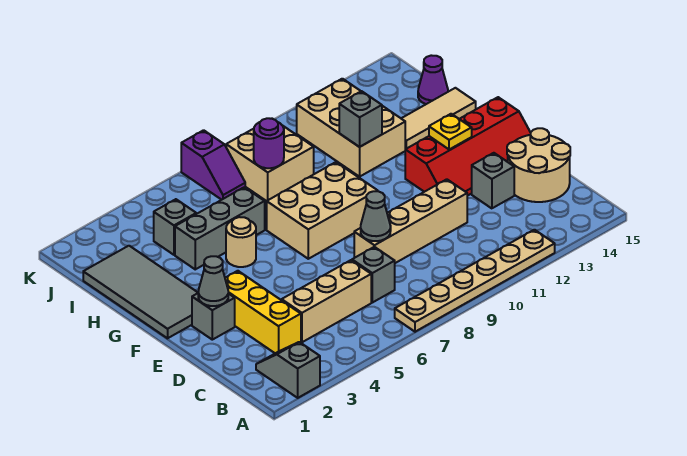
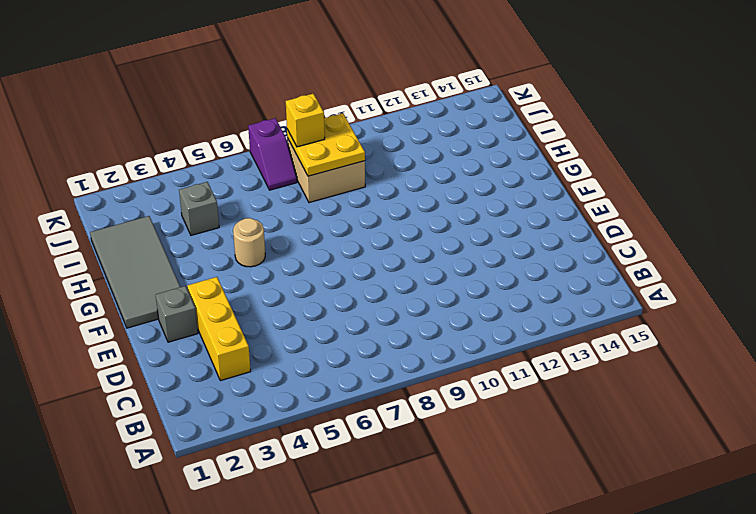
yellow 2x2 plate [287,113,365,176] -> purple 1x1 round brick [254,118,284,168]
yellow 1x1 brick [286,94,325,147] -> none
none -> grey 1x2 slope [256,342,320,398]
none -> tan 1x6 plate [395,230,555,332]
none -> tan 1x3 brick [282,260,371,342]

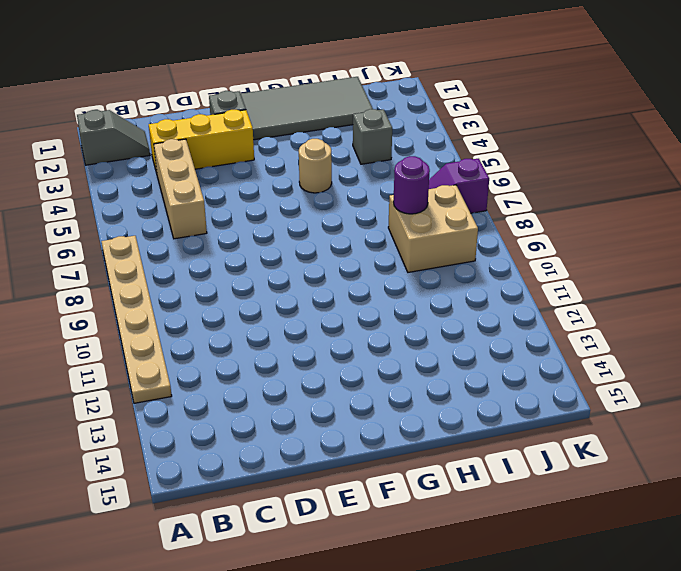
none -> grey 1x1 brick [352,247,395,303]
none -> tan 2x2 round brick [507,128,570,202]
none -> tan 1x4 brick [354,179,467,263]

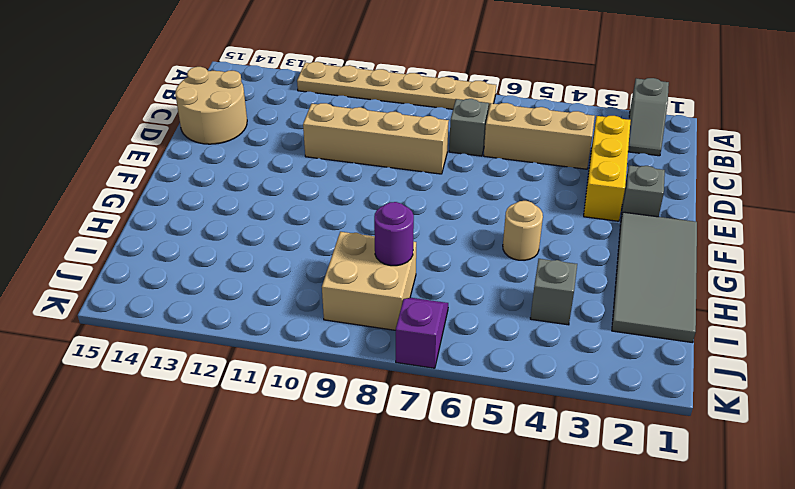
none -> grey 1x1 brick [472,153,514,208]
none -> red 2x4 slope [405,97,531,196]
none -> tan 2x3 brick [267,162,377,259]

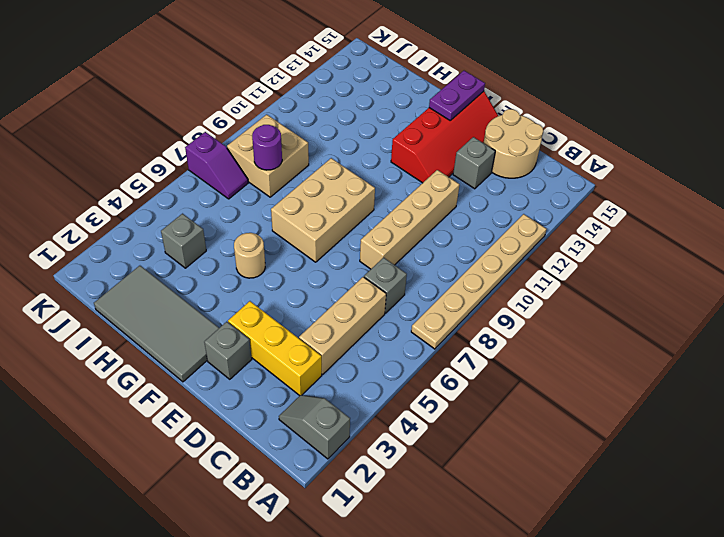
purple 1x2 plate [429,71,485,120] -> none
none -> grey 1x3 brick [175,187,265,269]
none -> tan 2x3 brick [297,79,405,177]
none -> tan 1x3 tile [401,88,476,149]

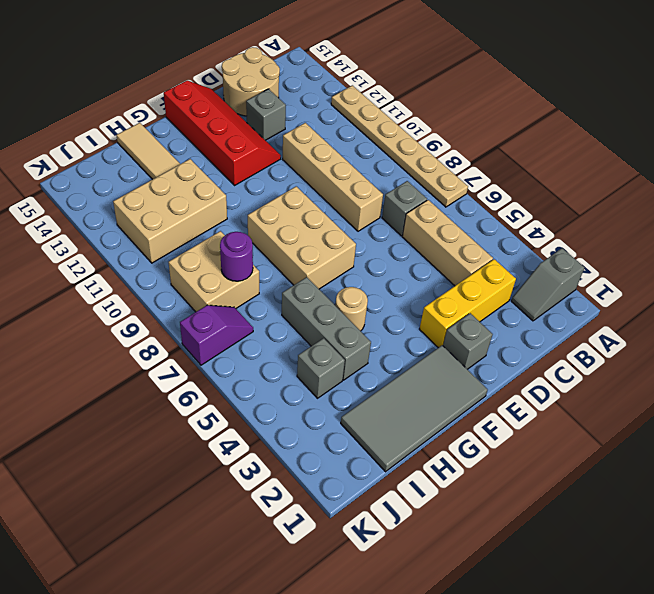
none -> purple 1x1 cone [418,55,448,104]
none -> grey 1x1 cone [361,191,391,241]
none -> grey 1x1 cone [198,256,228,306]

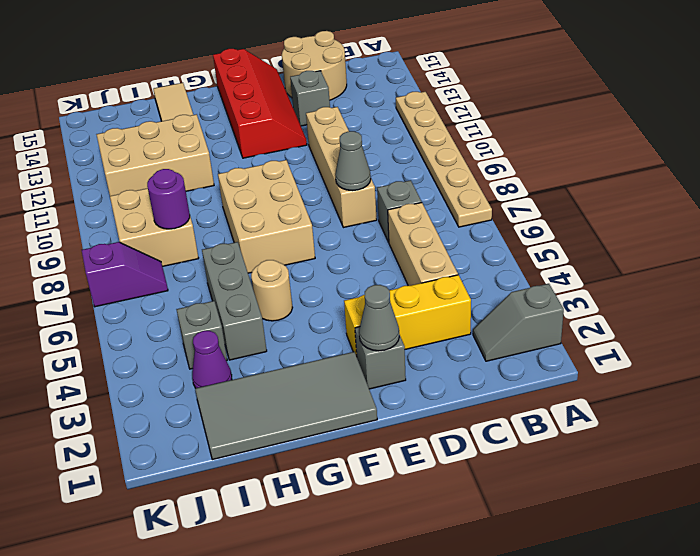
purple 1x1 cone [192,331,232,388] -> purple 1x1 cone moved to [418,55,448,104]
none -> yellow 1x1 plate [429,114,472,150]
none -> grey 1x1 brick [339,91,382,147]

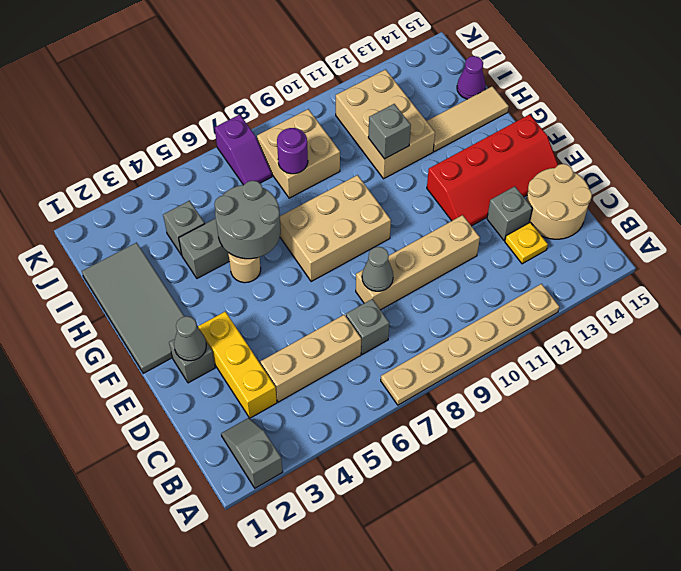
yellow 1x1 plate [505,222,548,264] -> yellow 1x1 plate moved to [429,114,472,150]
grey 2x2 round brick [214,181,281,259] -> none

